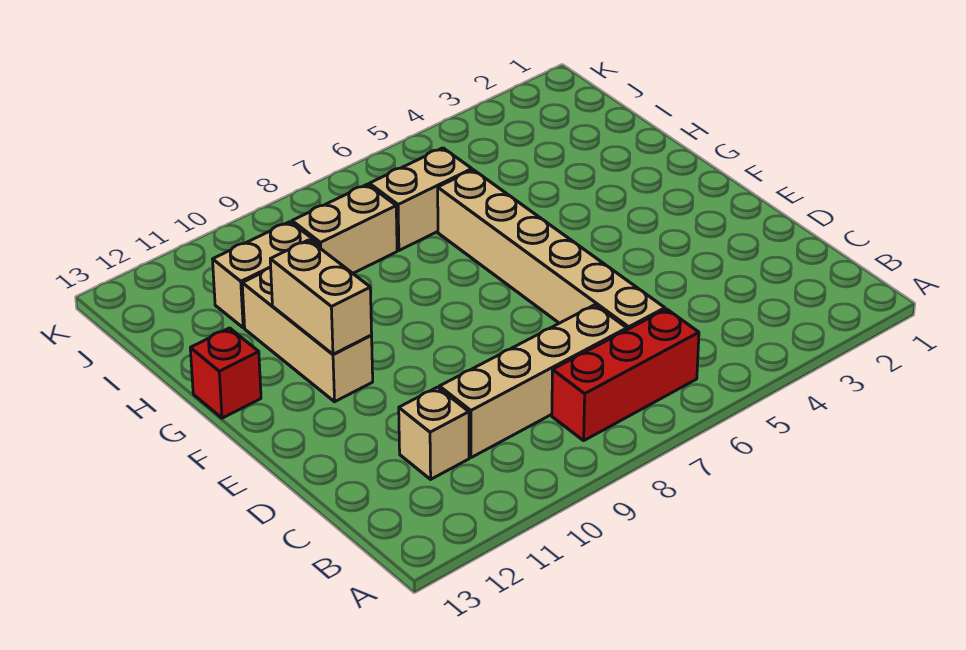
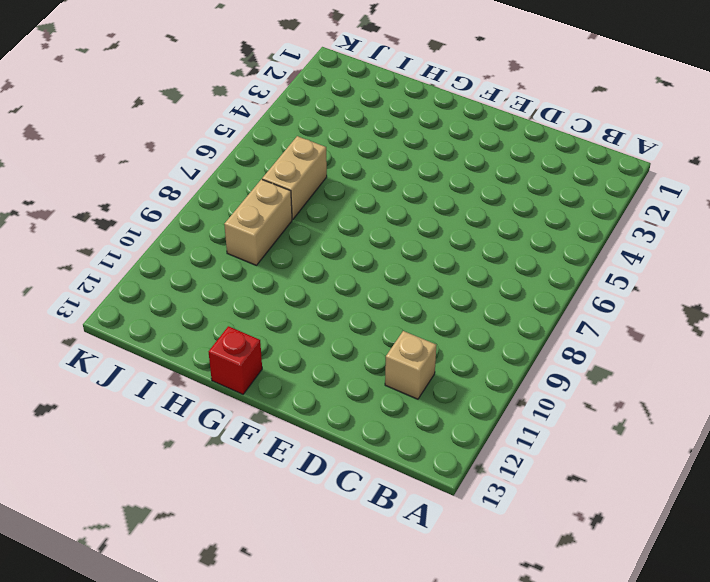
none -> red 1x3 brick [552,309,699,441]
none -> tan 1x6 brick [438,170,665,330]

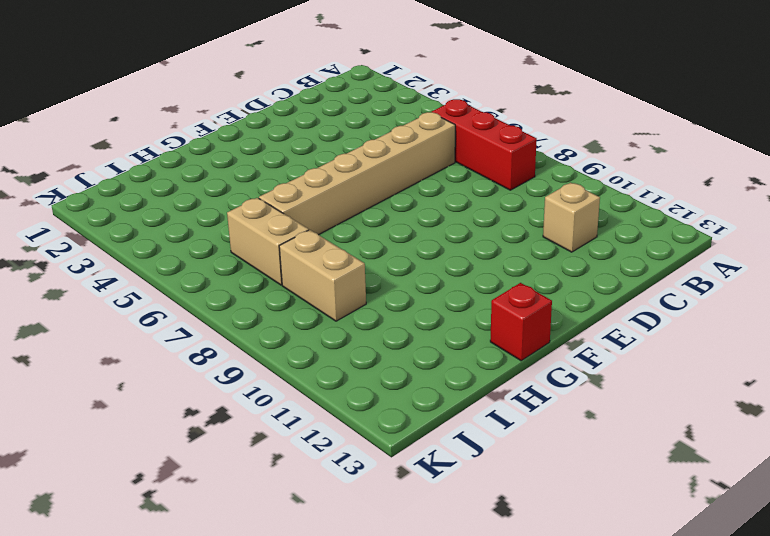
none -> tan 1x4 brick [439,305,627,458]
none -> tan 1x3 brick [242,268,373,402]

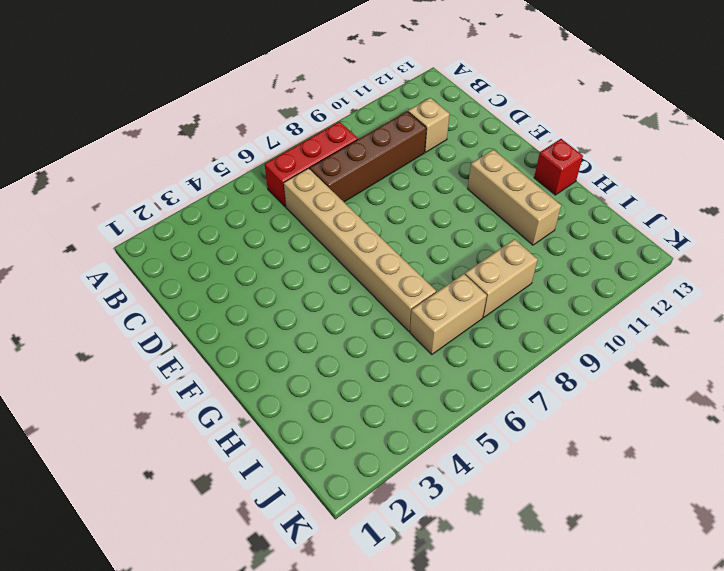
brown 1x4 brick [310,111,426,202] -> tan 1x4 brick [439,305,627,458]
none -> tan 1x2 brick [213,222,319,328]
none -> tan 1x2 brick [270,240,372,354]

